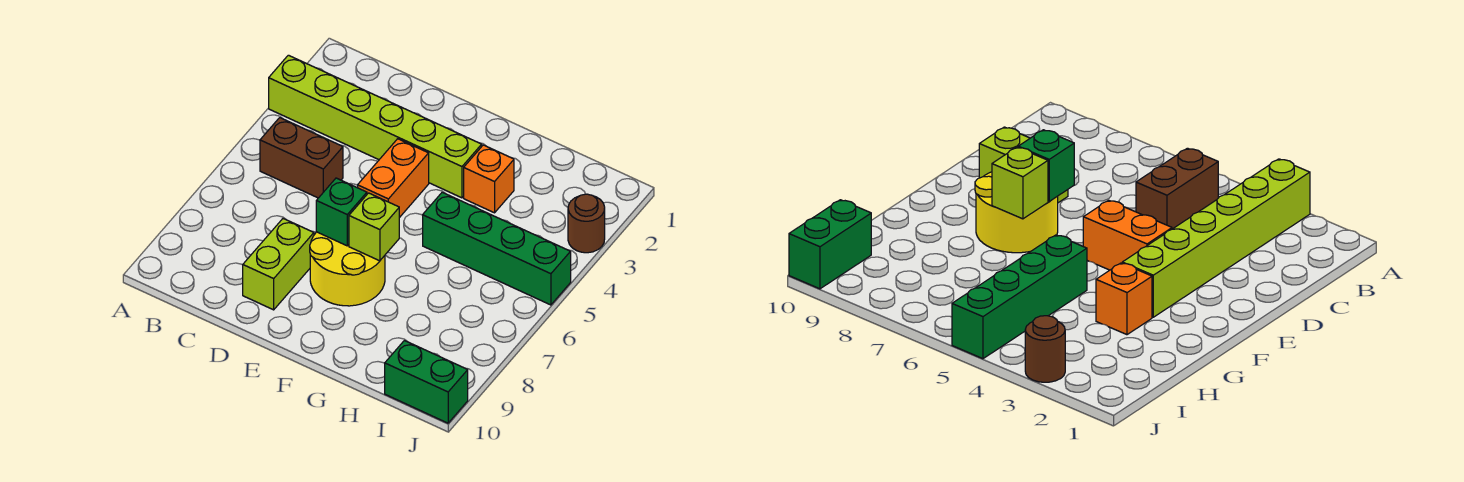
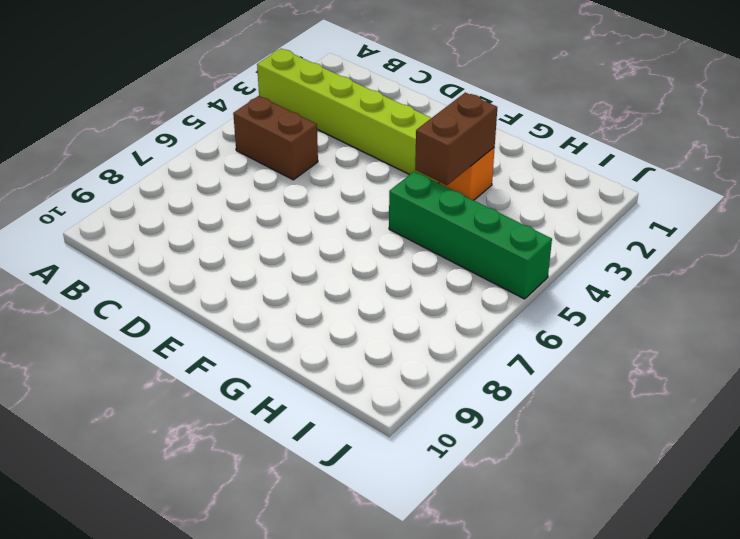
brown 1x2 brick [415,93,497,185] -> none
none -> lime 1x2 brick [243,219,314,310]
none -> orange 1x2 brick [358,139,429,218]

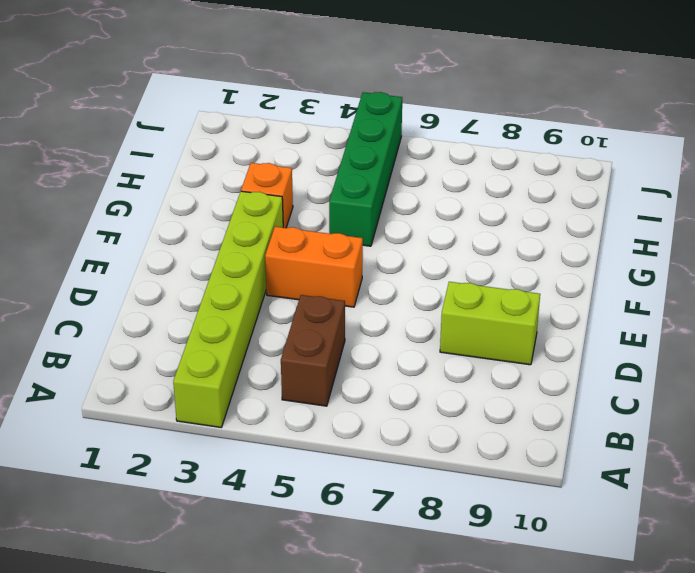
none -> yellow 2x2 round brick [310,232,385,306]
none -> green 1x2 brick [385,341,468,423]

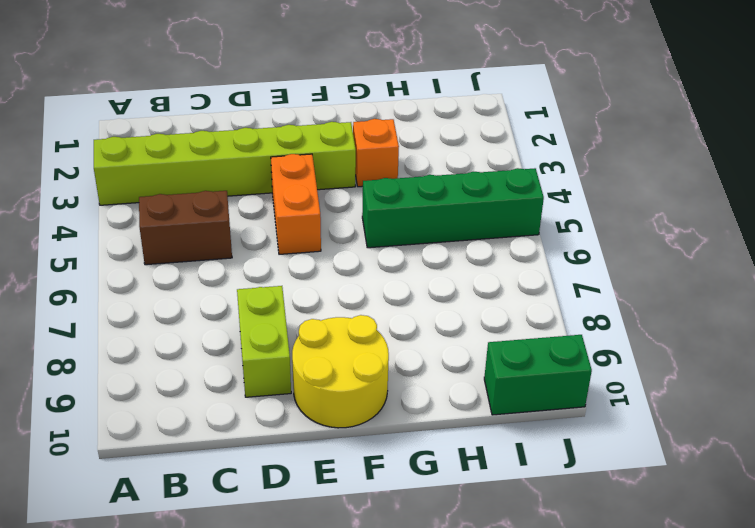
yellow 2x2 round brick [292,315,389,428] -> yellow 2x2 round brick moved to [310,232,385,306]
none -> brown 1x1 round brick [568,194,605,253]
none -> green 1x1 brick [316,178,367,246]

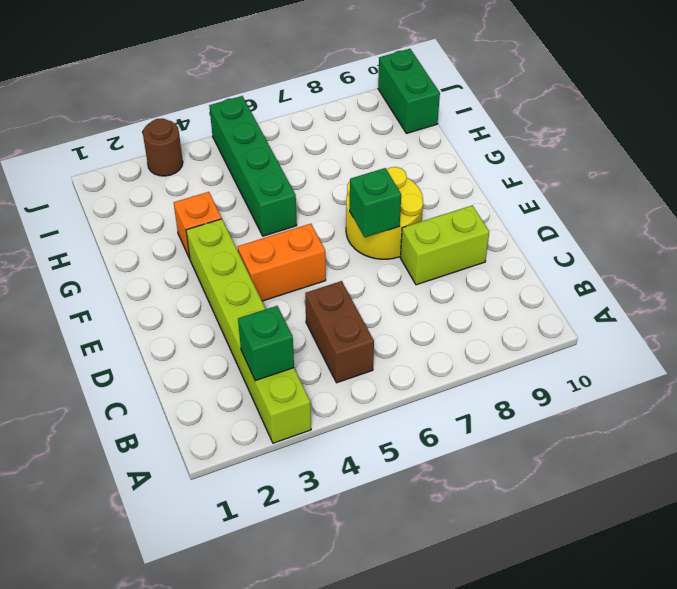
green 1x1 brick [238,306,294,381] -> none
none -> lime 1x1 brick [349,193,399,261]

